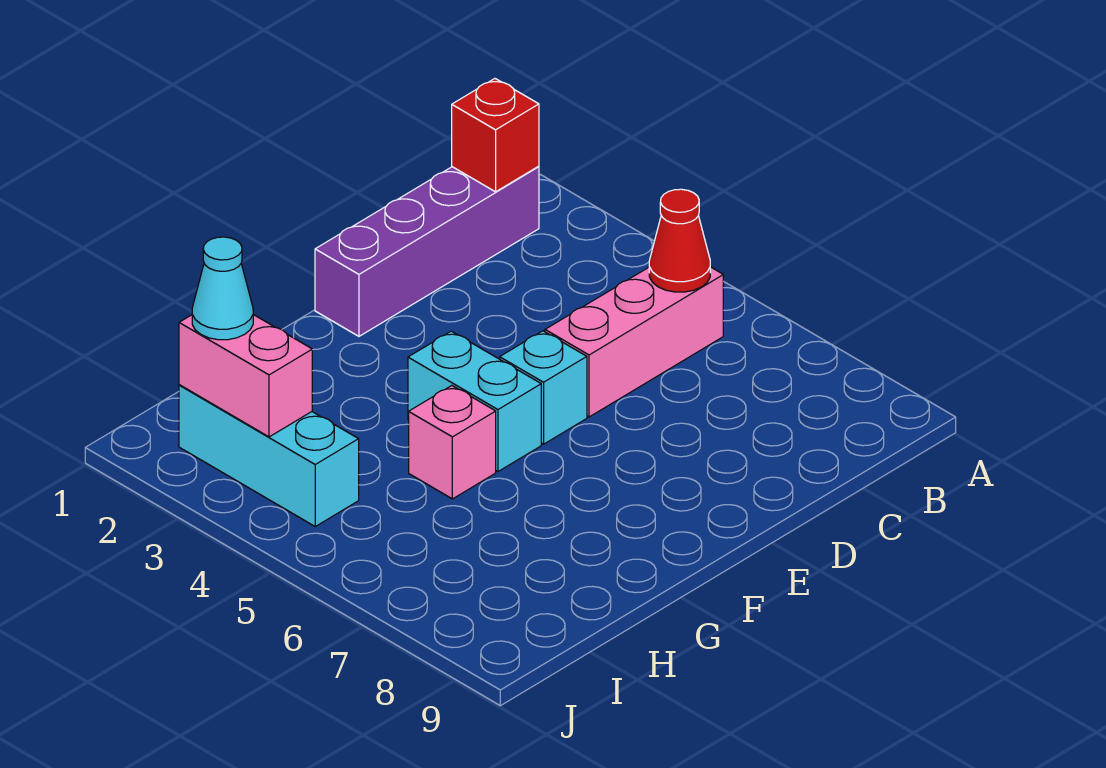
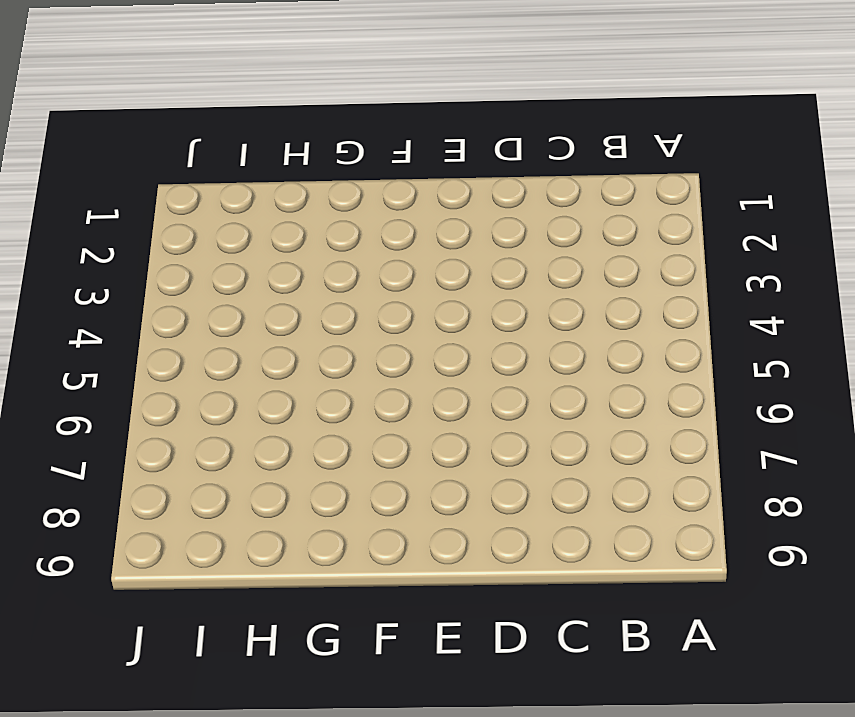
none -> purple 1x4 brick [315,166,539,336]
none -> pink 1x3 brick [545,267,723,417]

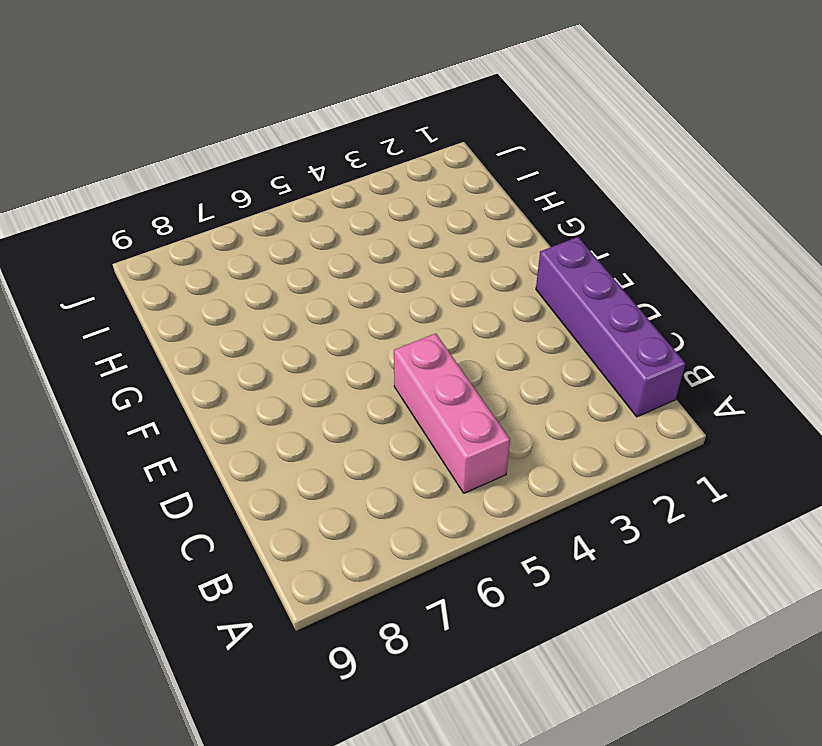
none -> cyan 1x1 brick [500,331,587,444]
none -> cyan 1x2 brick [408,331,541,471]

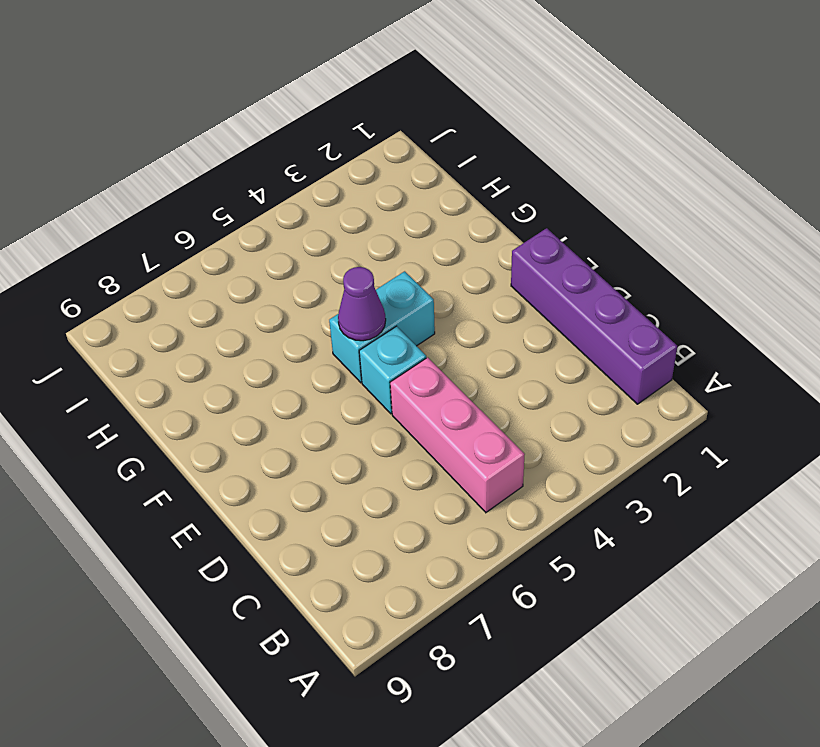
purple 1x1 cone [338,267,386,341] -> none
none -> pink 1x1 brick [409,386,496,499]
none -> cyan 1x3 brick [179,385,359,526]

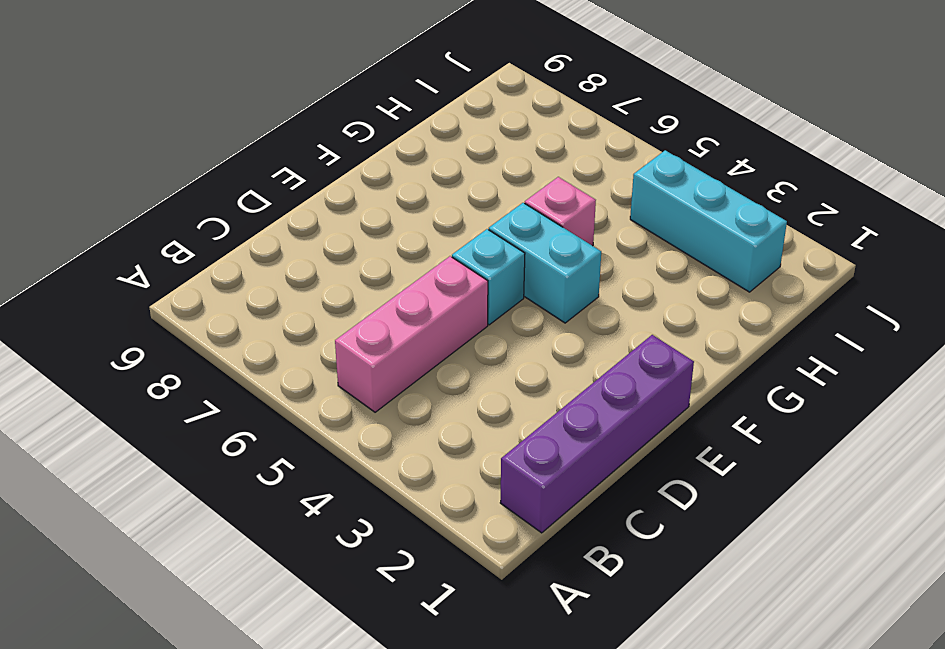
none -> red 1x1 brick [452,79,539,192]
none -> red 1x1 cone [649,189,710,292]

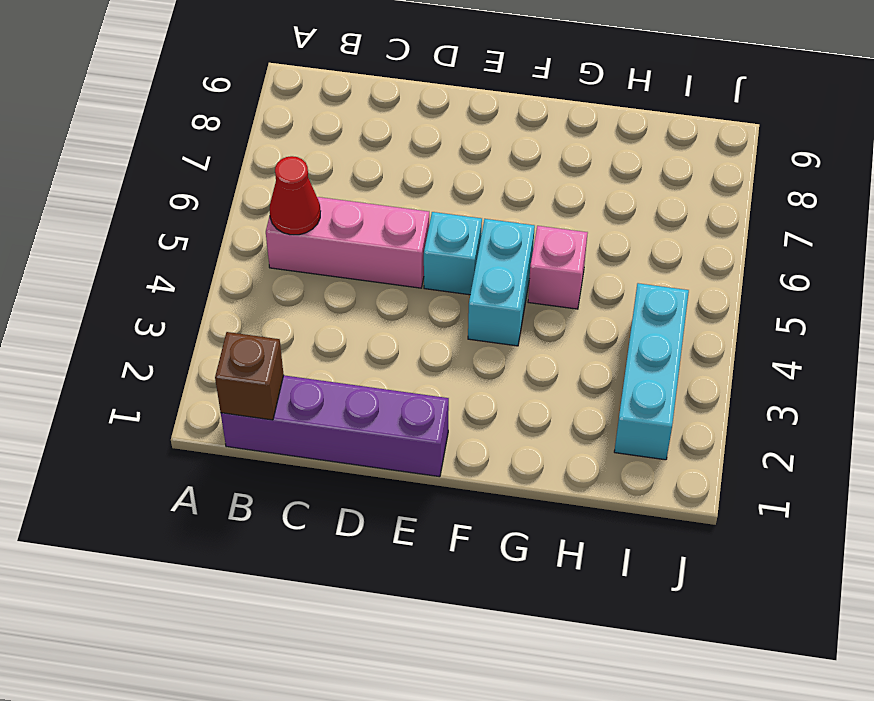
brown 1x1 brick [215,332,284,420] -> red 1x1 brick [452,79,539,192]
none -> pink 1x2 brick [179,315,312,437]
none -> cyan 1x1 cone [192,237,253,340]

